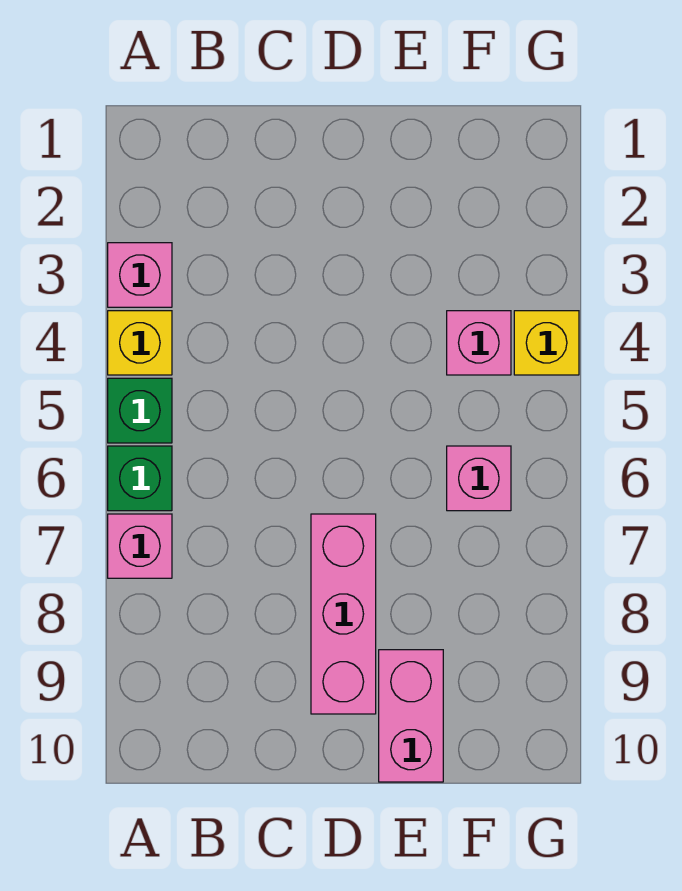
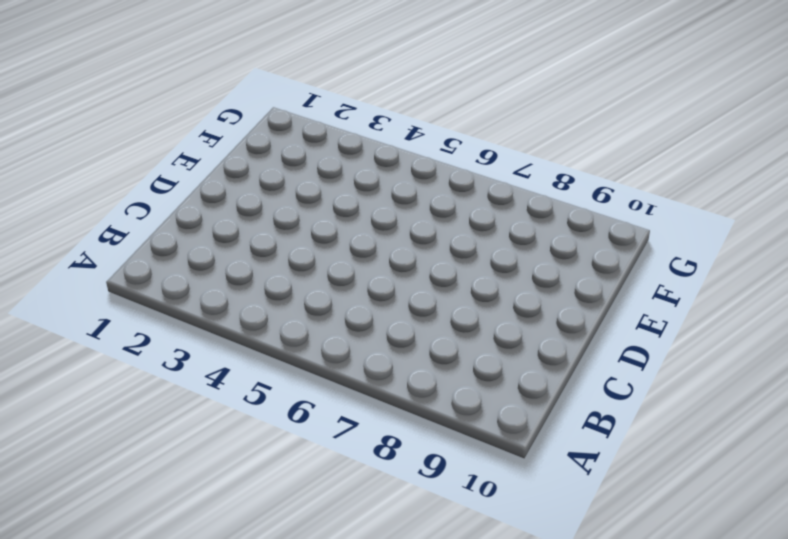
none -> pink 1x1 brick [108,243,172,307]
none -> yellow 1x1 brick [108,311,172,375]

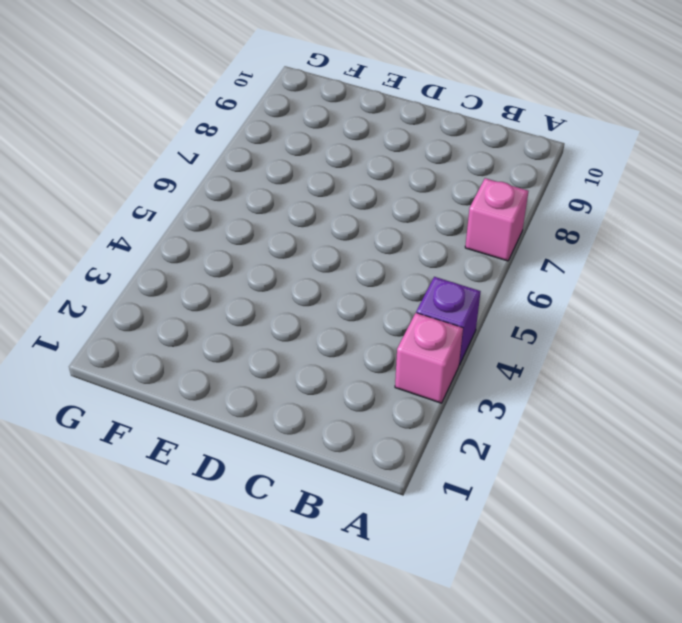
purple 1x1 brick [416,277,481,365] -> yellow 1x1 brick [108,311,172,375]
none -> green 1x1 brick [108,378,172,443]
none -> green 1x1 brick [108,446,172,511]

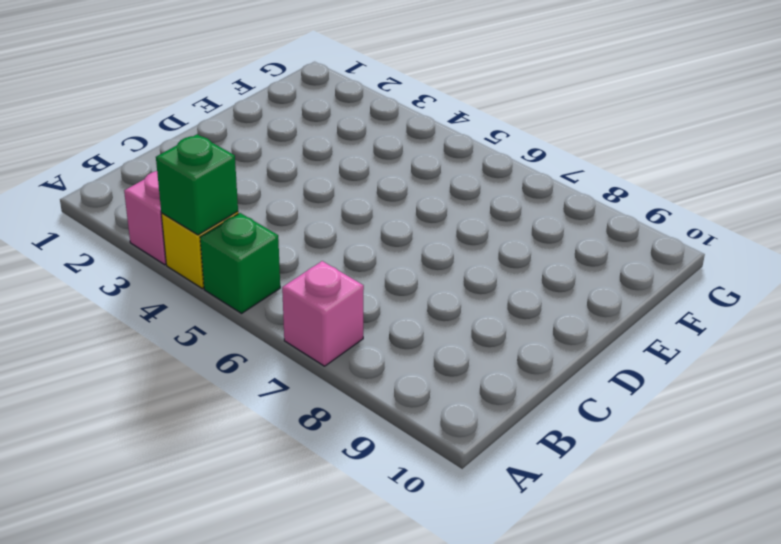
green 1x1 brick [156,134,238,235] -> green 1x1 brick moved to [108,446,172,511]
none -> pink 1x3 brick [311,514,376,714]
none -> pink 1x2 brick [379,650,443,782]

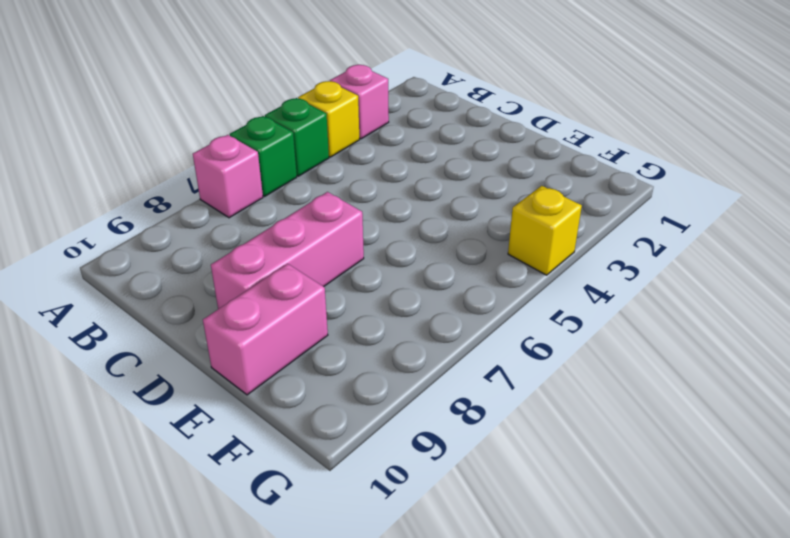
none -> pink 1x1 brick [447,311,511,375]
none -> pink 1x1 brick [447,446,511,511]

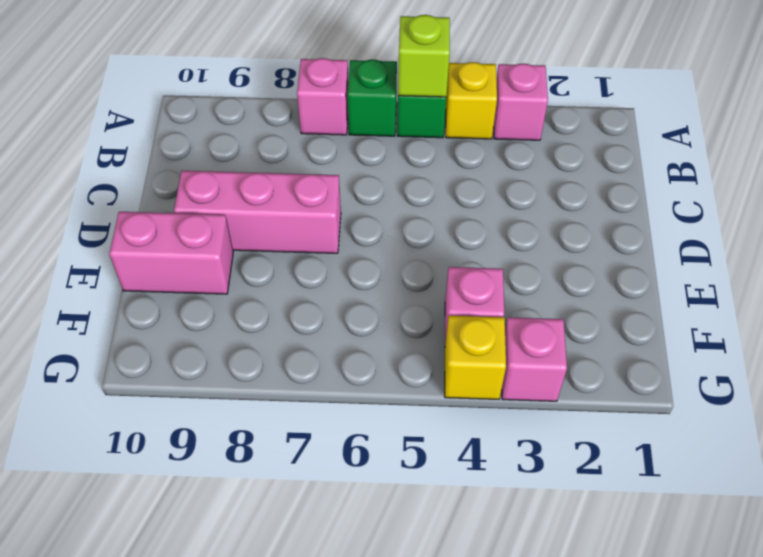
lime 1x1 brick [398,15,450,97] -> none
pink 1x1 brick [502,317,567,401] -> pink 1x1 brick moved to [447,446,511,511]

